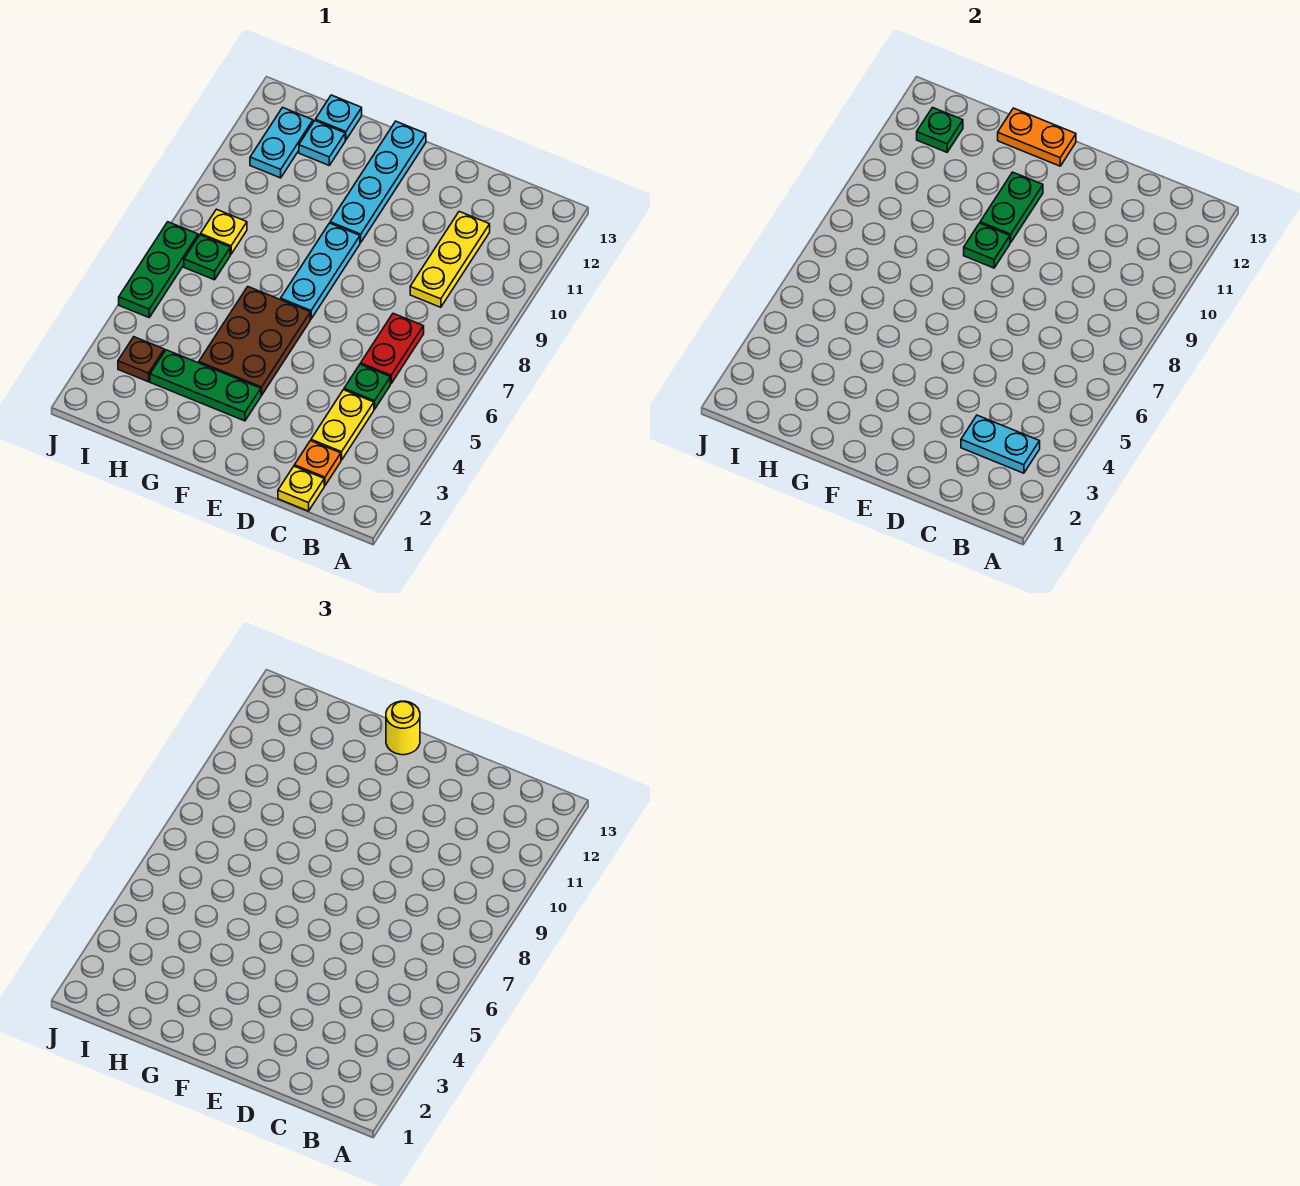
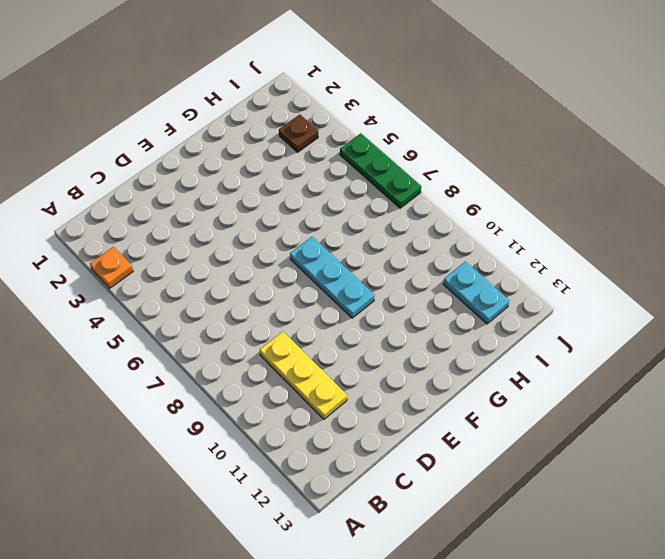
orange 1x1 plate [90,247,133,288] -> orange 1x1 plate moved to [294,441,341,486]
none -> yellow 1x1 plate [278,466,324,511]
none -> yellow 1x2 plate [311,390,374,460]
none -> green 1x1 plate [344,364,390,409]

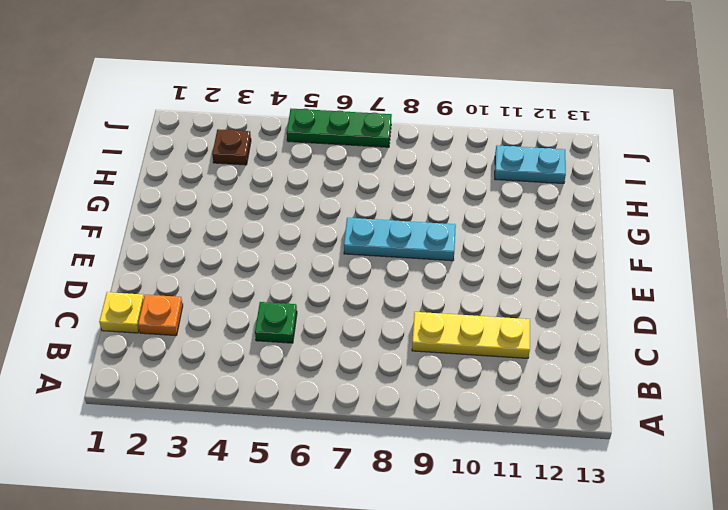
none -> yellow 1x2 plate [311,390,374,460]
none -> red 1x2 plate [361,313,424,384]
none -> green 1x3 plate [150,350,261,421]

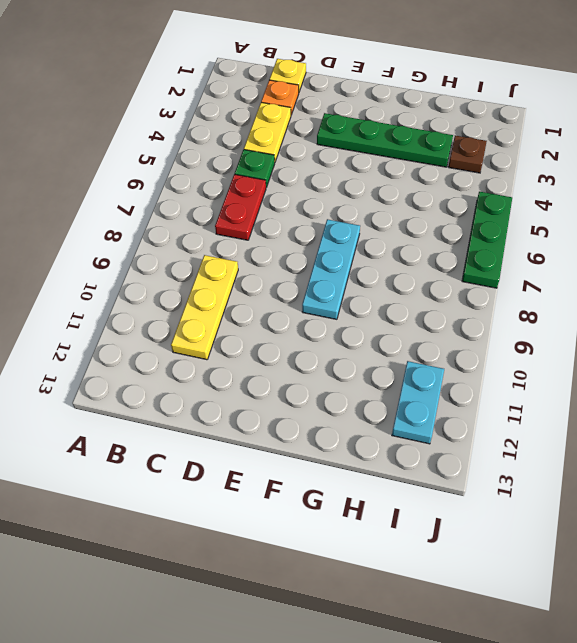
green 1x4 plate [317,113,453,167] -> green 1x3 plate [150,350,261,421]
none -> brown 2x3 plate [199,287,310,395]
none -> cyan 1x4 plate [330,121,426,243]
none -> cyan 1x1 plate [299,121,345,165]

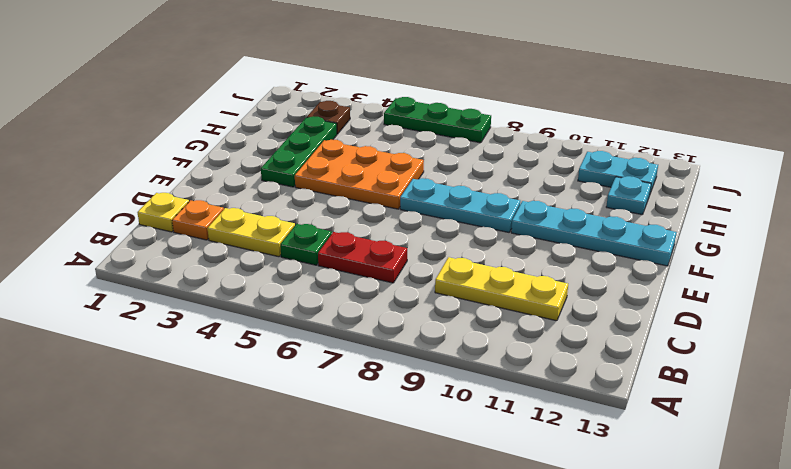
orange 2x3 plate [295,140,424,209] -> brown 2x3 plate [199,287,310,395]
none -> cyan 1x1 plate [315,95,362,140]
none -> green 1x1 plate [184,235,230,280]
none -> yellow 1x1 plate [201,209,247,254]

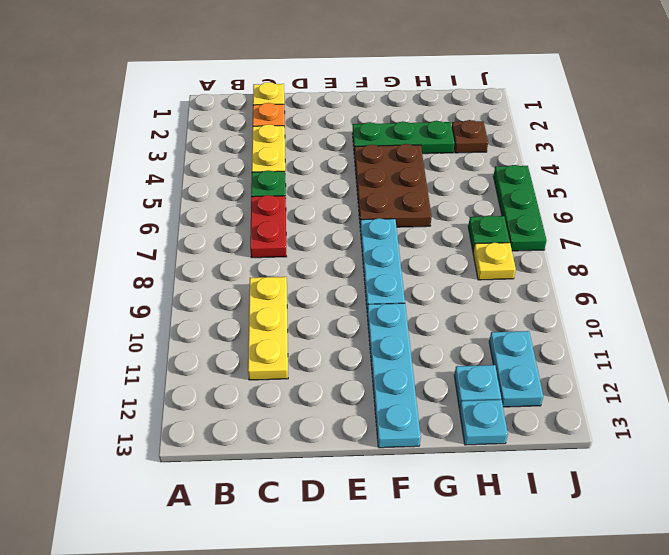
none -> cyan 1x2 plate [961,415,1040,473]
none -> green 1x1 plate [964,223,1010,268]
none -> green 1x2 plate [980,172,1043,243]

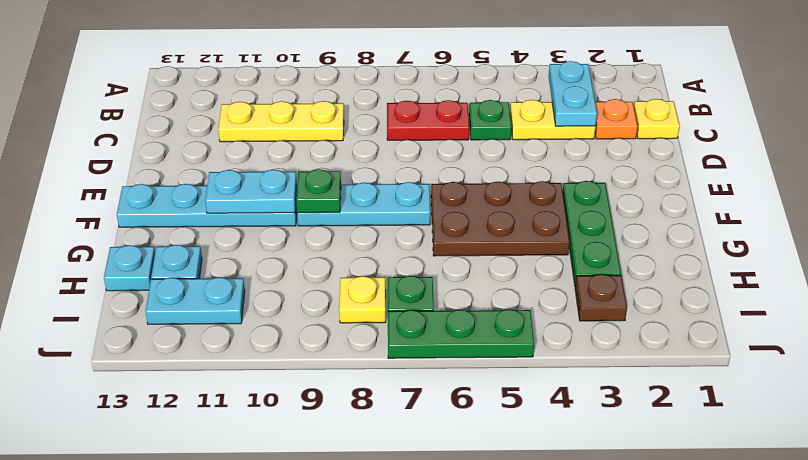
cyan 1x2 plate [205,170,297,213] -> green 1x2 plate [980,172,1043,243]
none -> orange 1x2 plate [998,108,1076,166]
none -> green 1x1 plate [917,108,963,152]
none -> yellow 1x1 round brick [386,701,420,755]

